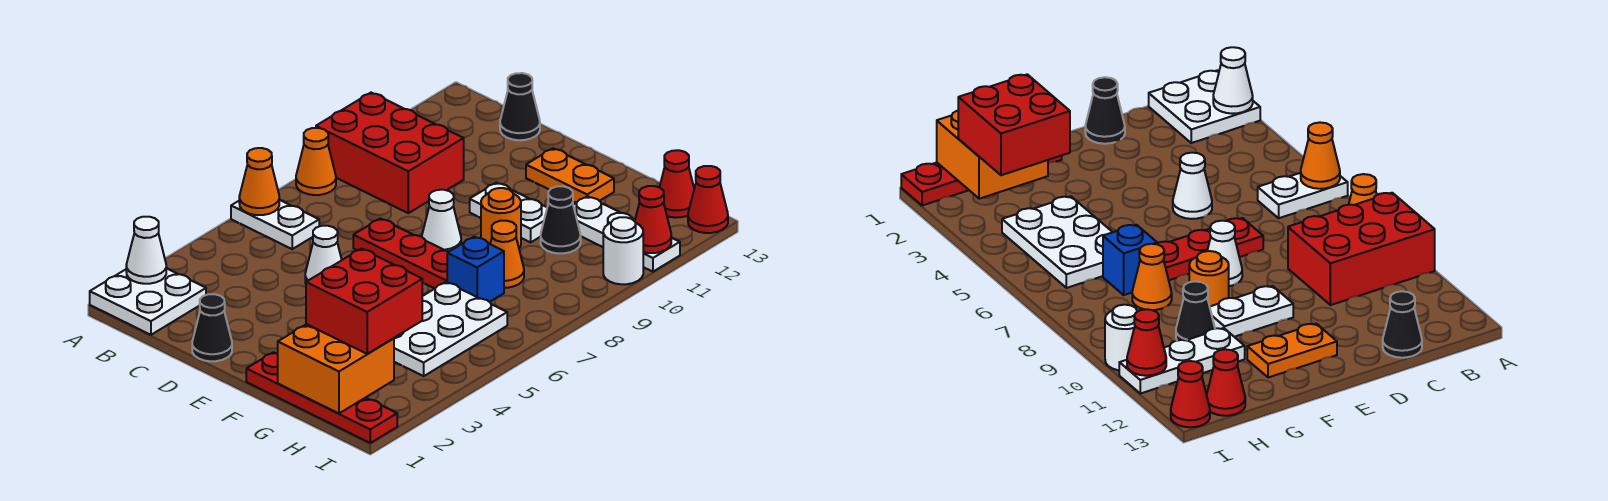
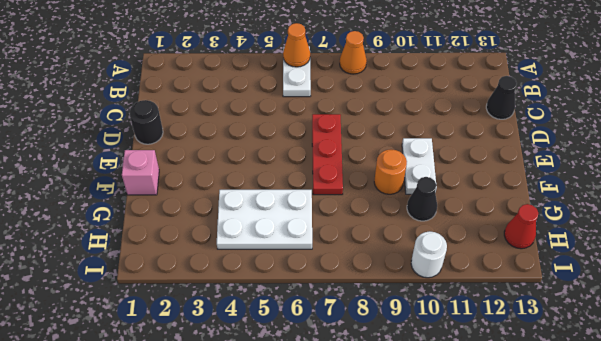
black 1x1 round brick [129,100,163,144] -> black 1x1 cone [192,294,232,361]
pink 1x1 brick [122,150,159,195] -> red 1x4 plate [246,352,397,443]
none -> white 2x2 plate [90,268,206,335]
none -> red 2x3 brick [316,93,464,213]
none -> white 1x1 cone [305,226,342,283]

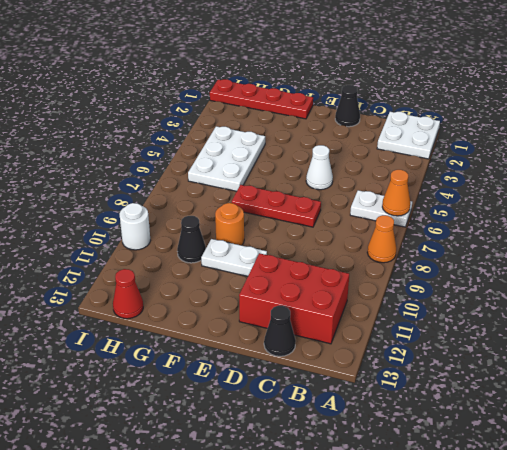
red 2x3 brick [239,253,349,344] -> red 2x3 brick moved to [316,93,464,213]
none -> white 1x1 cone [422,190,461,251]
none -> orange 1x2 plate [526,148,614,203]
none -> blue 1x1 brick [447,237,504,302]

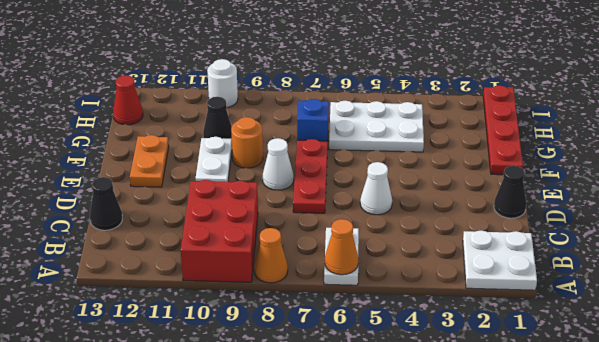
none -> orange 1x1 cone [490,221,524,288]
none -> white 1x3 plate [573,196,680,272]
none -> red 1x1 cone [688,166,728,233]

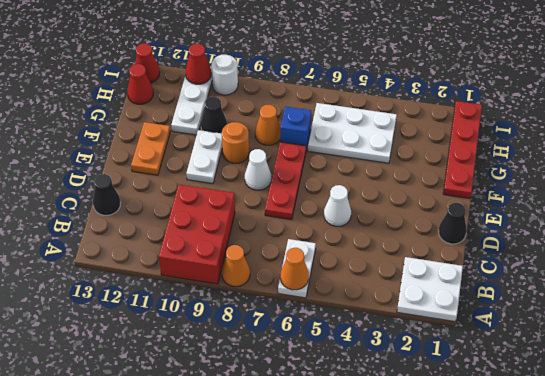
none -> white 1x1 cone [126,217,166,284]
none -> orange 2x2 brick [278,324,394,414]
none -> red 2x2 brick [306,249,422,354]

